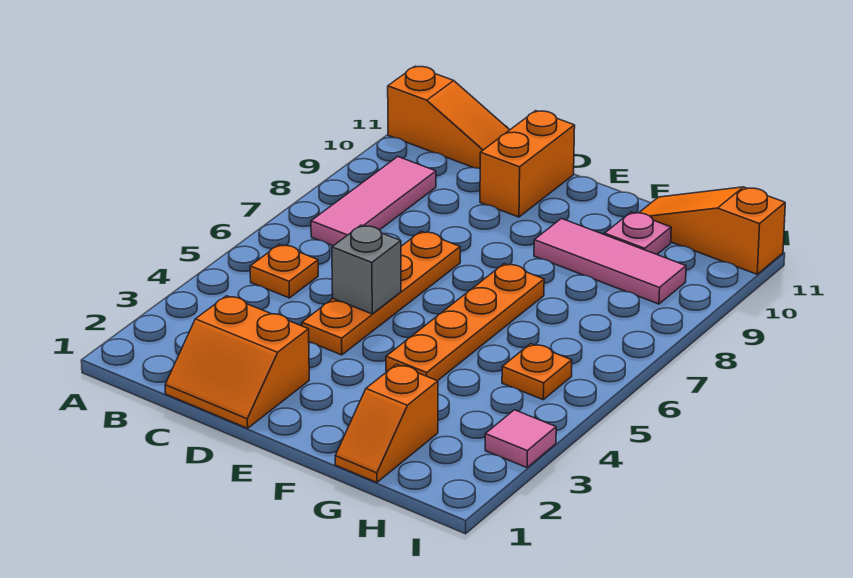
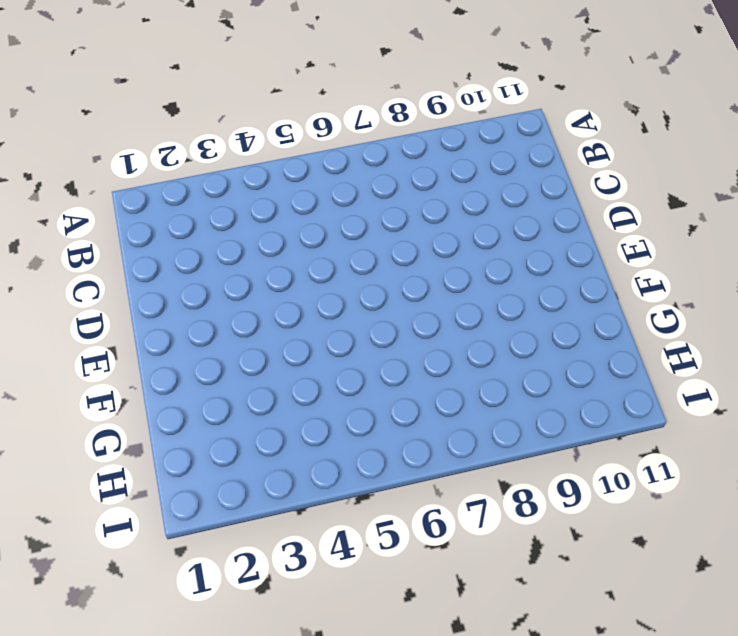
none -> orange 1x3 slope [388,66,509,169]
none -> orange 1x1 plate [250,244,318,298]
none -> pink 1x3 tile [311,157,436,246]

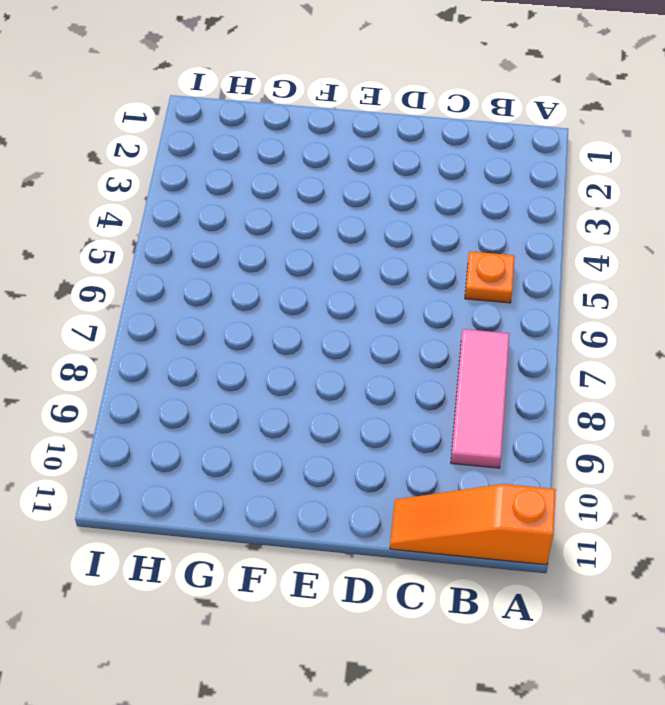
none -> orange 2x2 slope [165,296,309,428]
none -> orange 1x4 plate [302,232,460,355]
none -> orange 1x2 brick [480,111,575,217]

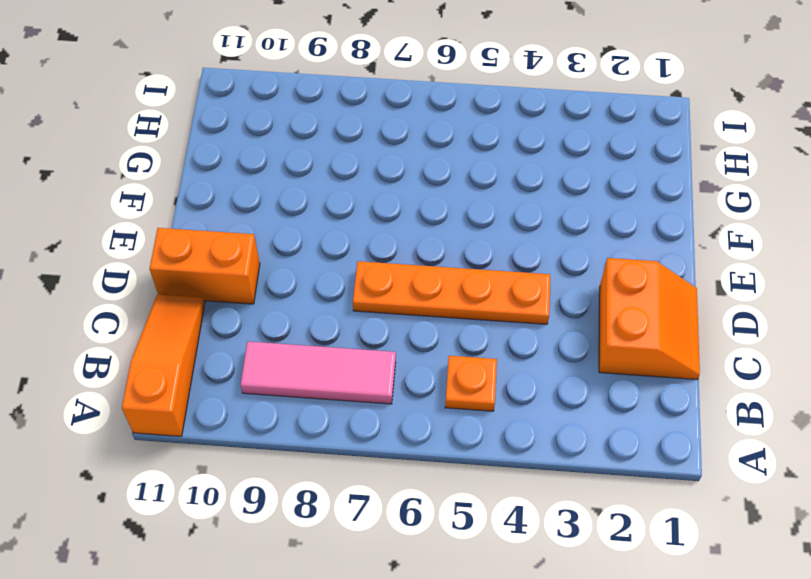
none -> orange 1x4 plate [386,264,544,381]
none -> pink 1x3 tile [534,219,686,304]
none -> orange 1x2 slope [335,364,438,483]

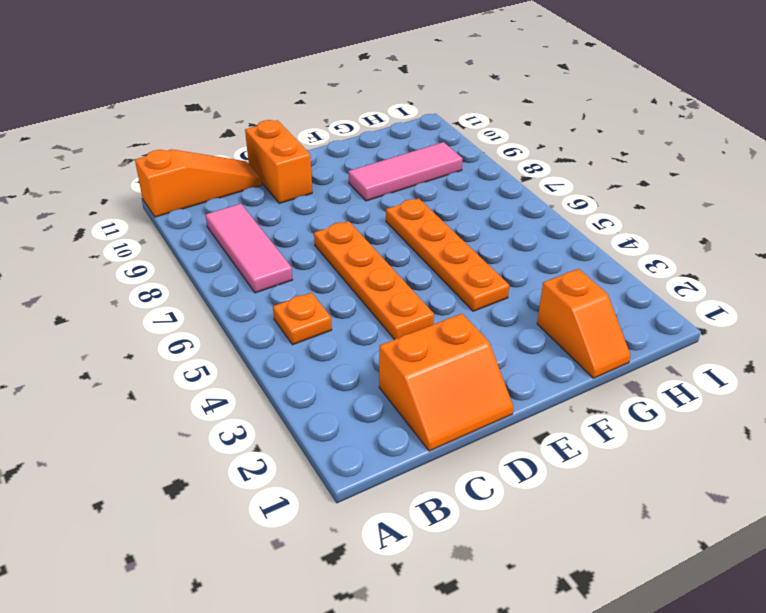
none -> pink 1x1 plate [605,212,671,254]
none -> orange 1x3 slope [639,187,785,274]
none -> orange 1x1 plate [502,344,572,400]

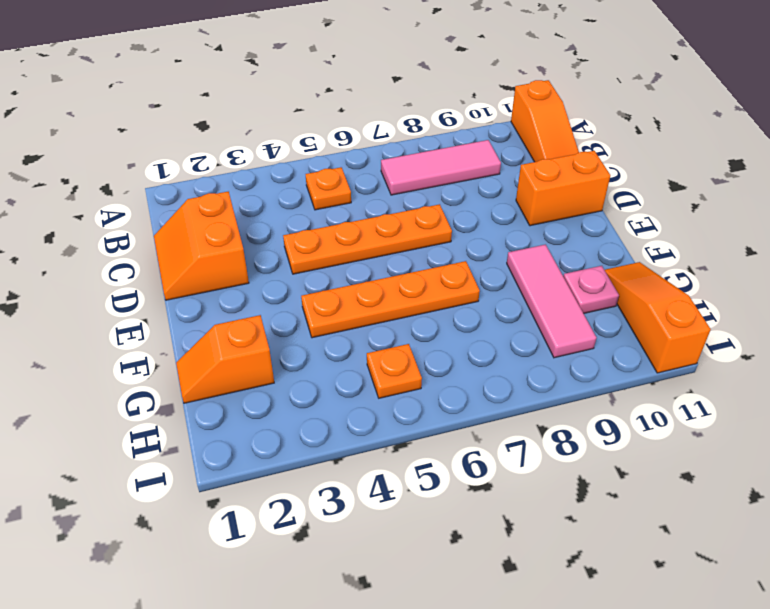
none -> pink 1x1 tile [485,410,556,468]
none -> grey 1x1 brick [332,225,401,314]

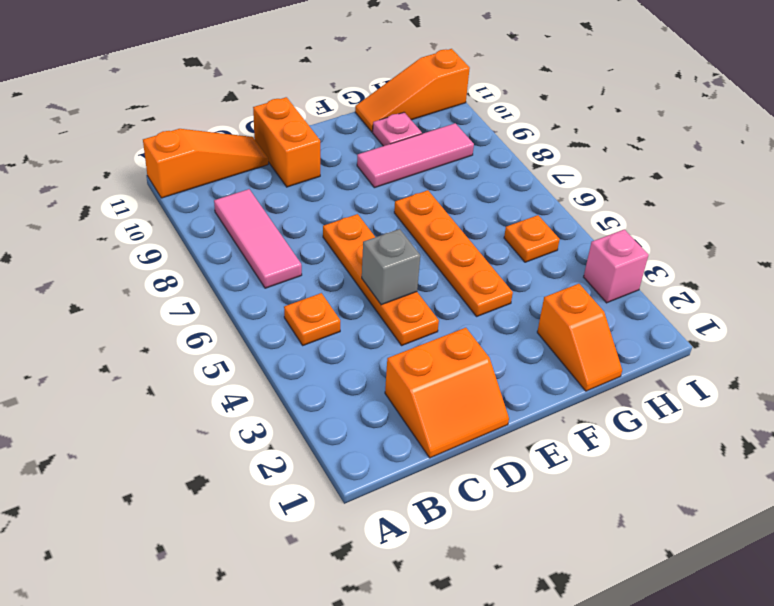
pink 1x1 brick [584,229,649,303] -> pink 1x1 tile [485,410,556,468]

